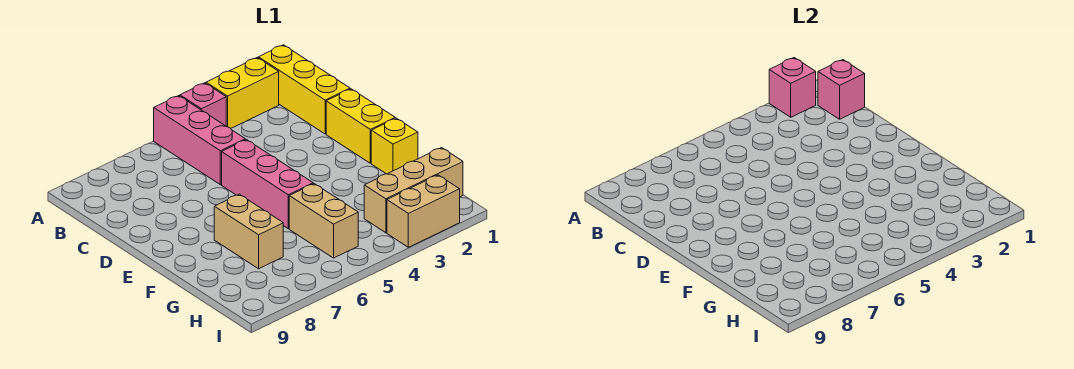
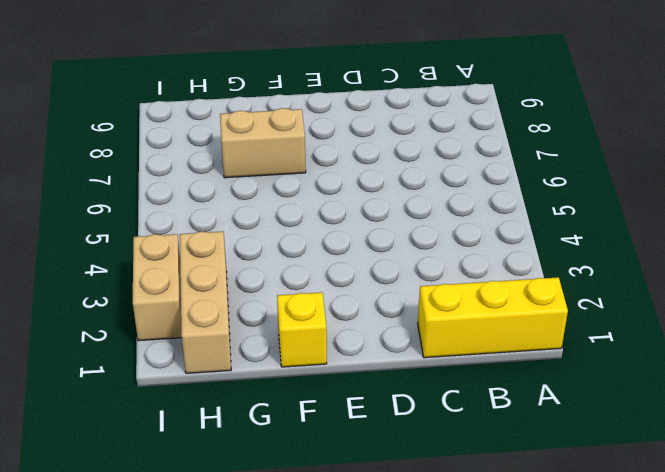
none -> yellow 1x2 brick [206,58,279,128]
none -> pink 1x1 brick [180,83,226,126]
none -> pink 1x3 brick [154,96,245,185]

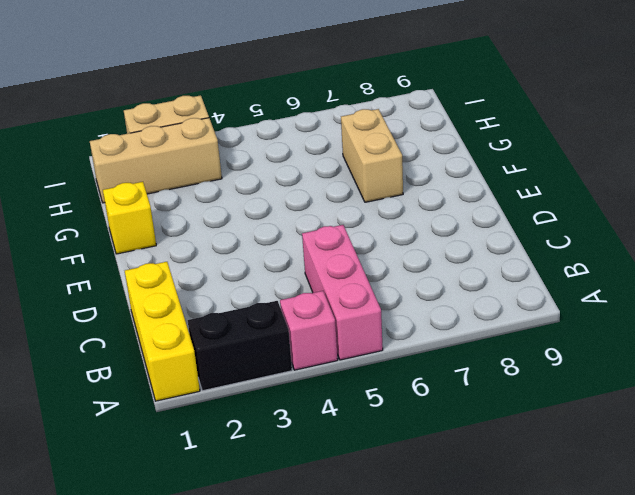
black 1x2 brick [188,301,292,391] -> yellow 1x2 brick [206,58,279,128]
none -> yellow 1x2 brick [326,89,395,163]
none -> pink 1x3 brick [222,140,313,229]
none -> tan 1x2 brick [289,184,358,258]

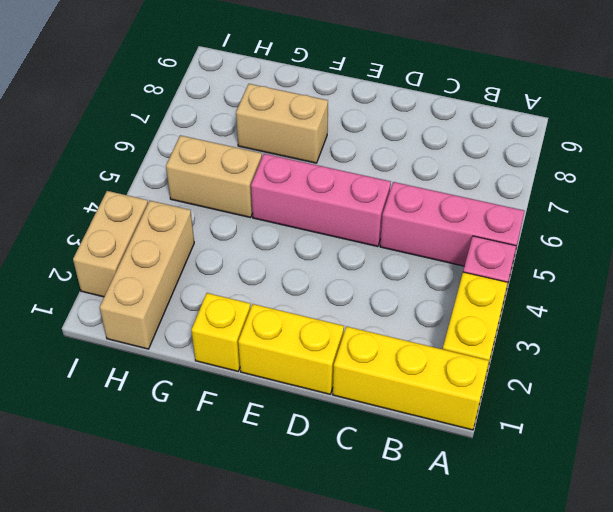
none -> pink 1x1 brick [769,58,816,117]
none -> pink 1x1 brick [818,60,865,119]

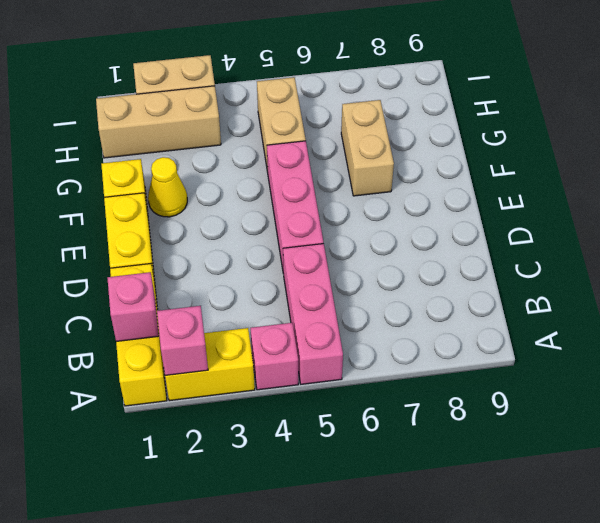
yellow 1x1 cone [148,157,187,217] -> none

